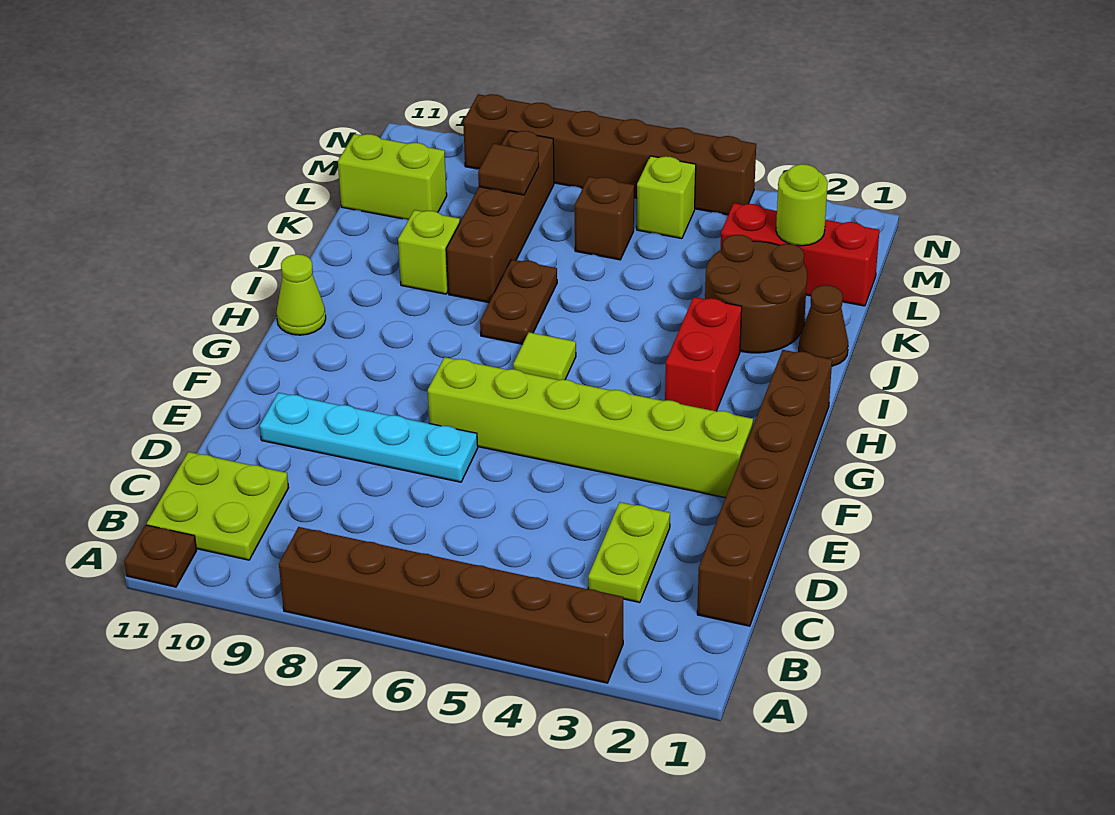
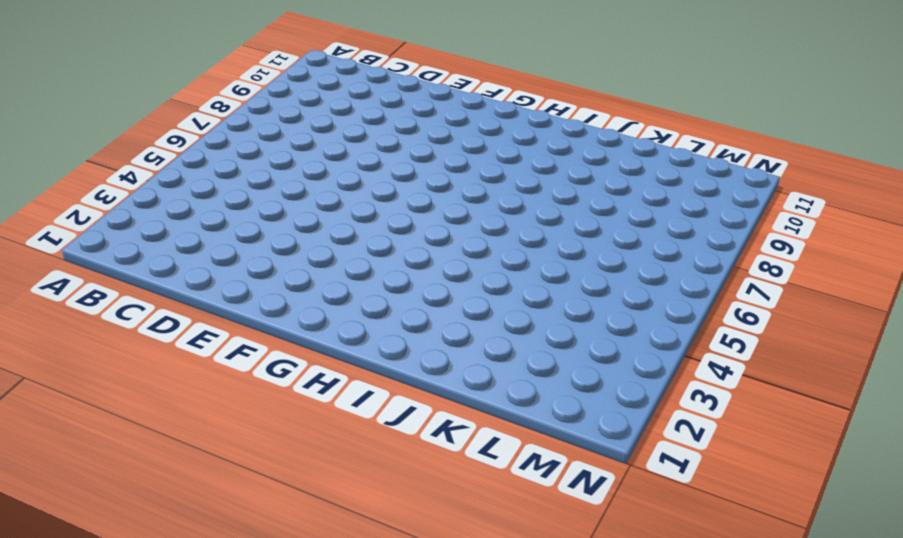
none -> brown 1x6 brick [279,527,623,683]
none -> brown 1x1 plate [124,525,197,587]
none -> lime 2x2 plate [147,452,289,560]

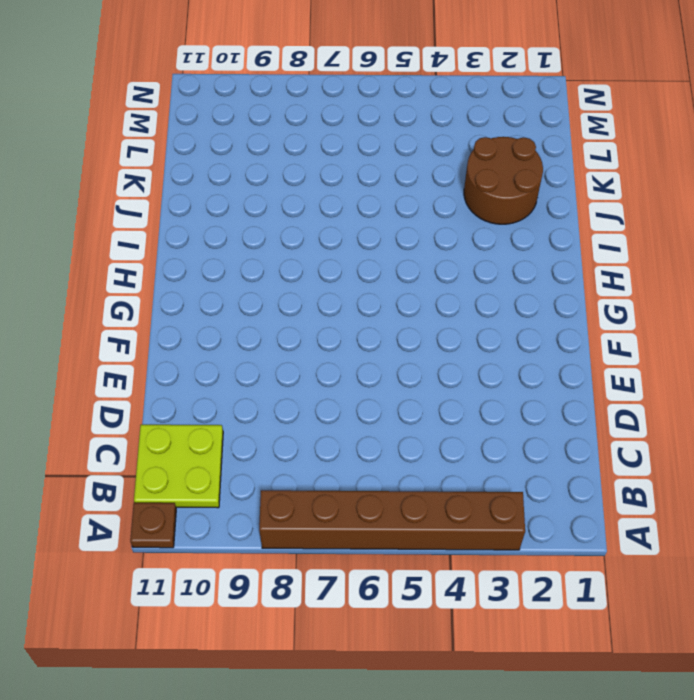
none -> brown 1x6 brick [697,350,832,626]
none -> lime 1x2 plate [588,502,670,603]
none -> cyan 1x4 plate [260,393,478,482]

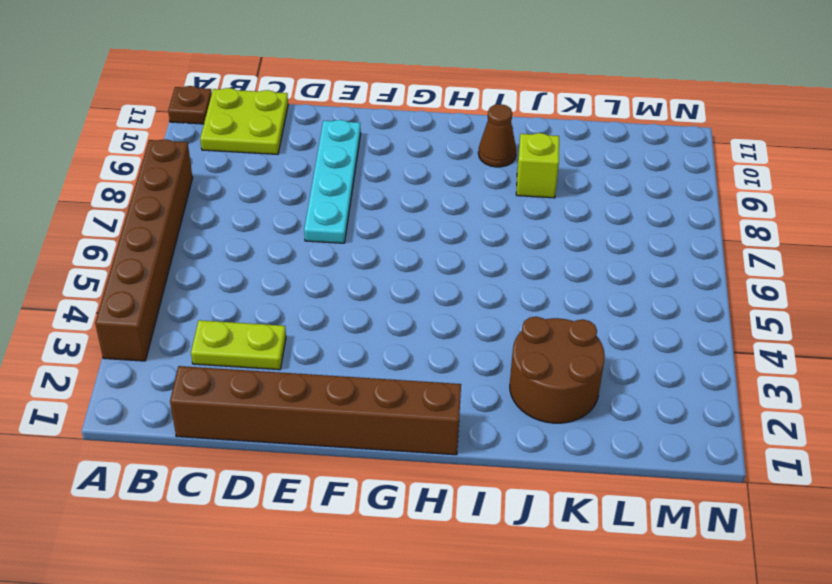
brown 1x1 cone [478,104,516,167] -> brown 1x1 cone moved to [799,285,848,366]
none -> lime 1x6 brick [428,357,753,498]
none -> red 1x2 brick [665,297,742,411]
none -> lime 1x1 tile [513,332,576,380]

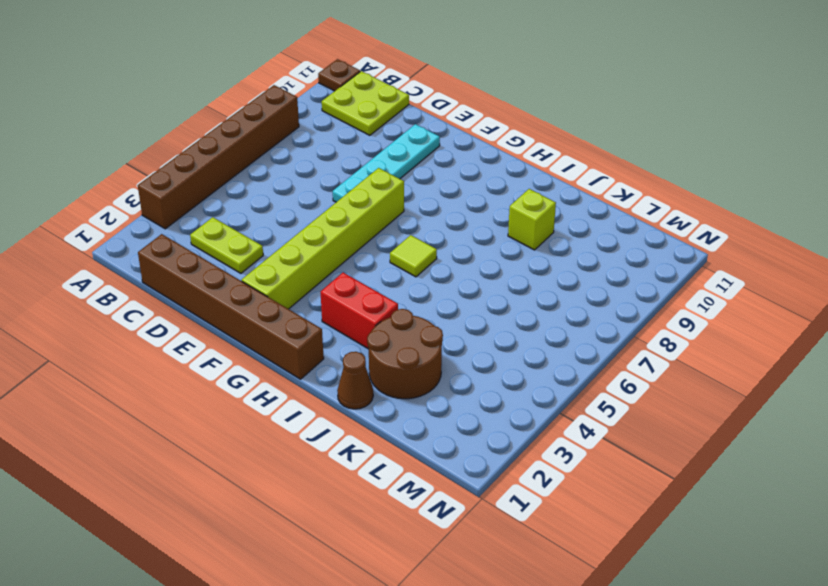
none -> lime 1x1 cone [276,254,326,335]
none -> brown 1x2 plate [480,259,557,344]
none -> brown 1x4 brick [446,131,554,303]

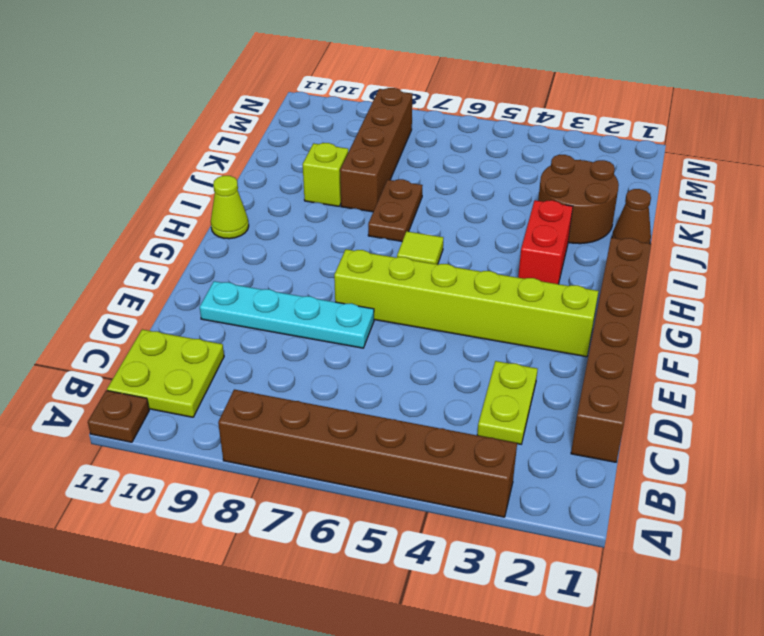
none -> red 1x3 brick [721,203,879,306]
none -> brown 1x1 brick [575,177,634,260]
none -> lime 1x2 brick [338,134,447,220]

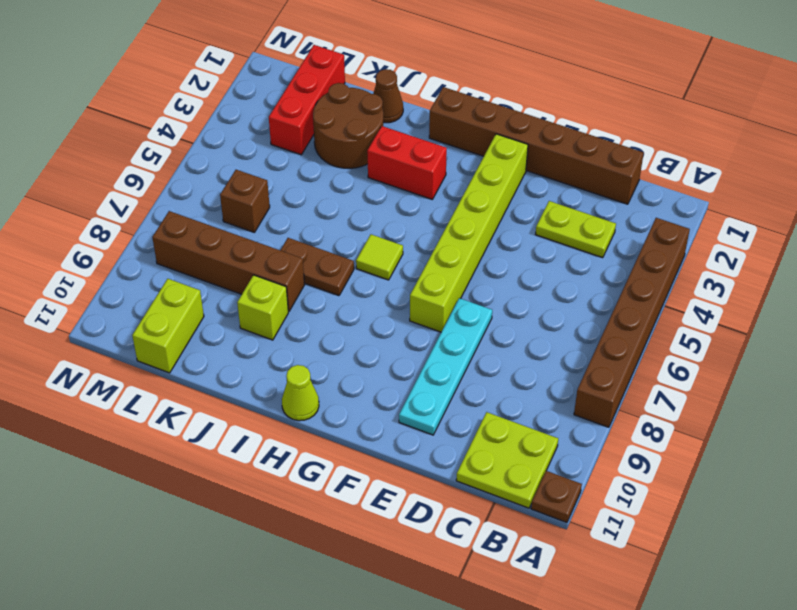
none -> lime 1x1 brick [637,156,696,239]
none -> brown 1x6 brick [463,94,756,215]
none -> lime 1x1 round brick [776,164,828,246]

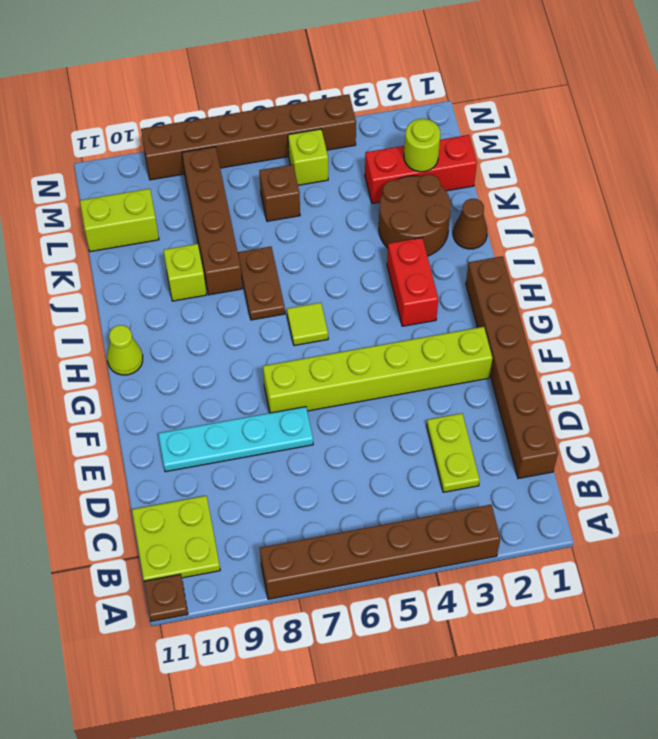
none -> brown 1x1 tile [478,143,539,195]

